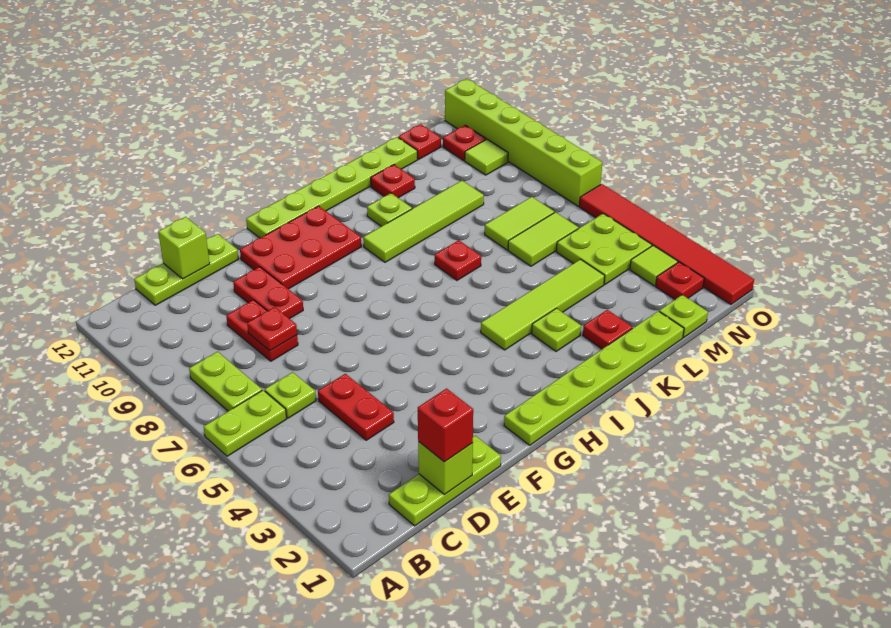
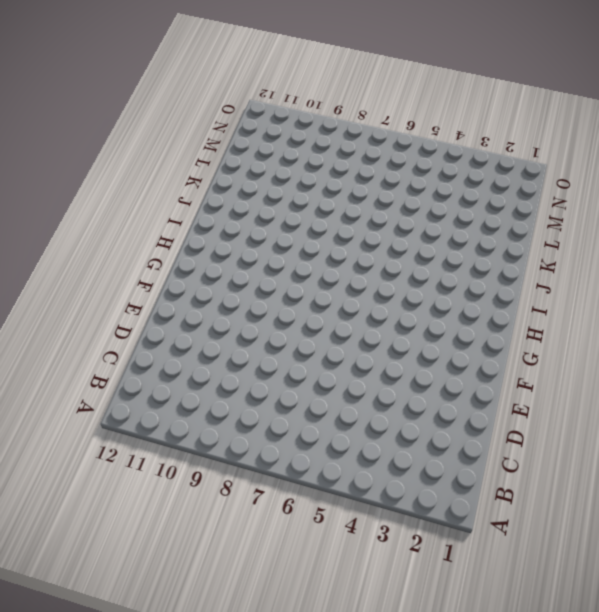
none -> lime 1x2 plate [204,390,286,456]
none -> lime 1x2 plate [189,352,262,411]
none -> lime 1x3 plate [389,436,501,526]
none -> lime 1x1 plate [265,372,316,418]

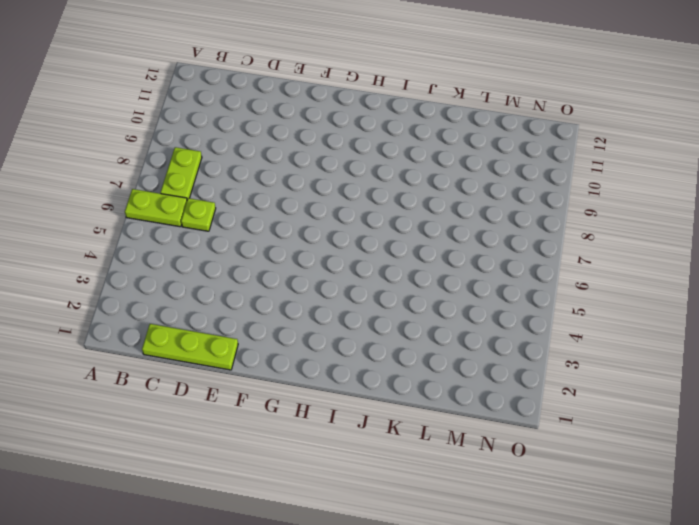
none -> lime 1x3 plate [134,234,239,305]
none -> red 1x2 plate [318,374,394,440]
none -> red 1x2 plate [226,300,298,361]
none -> red 1x2 plate [233,267,303,319]

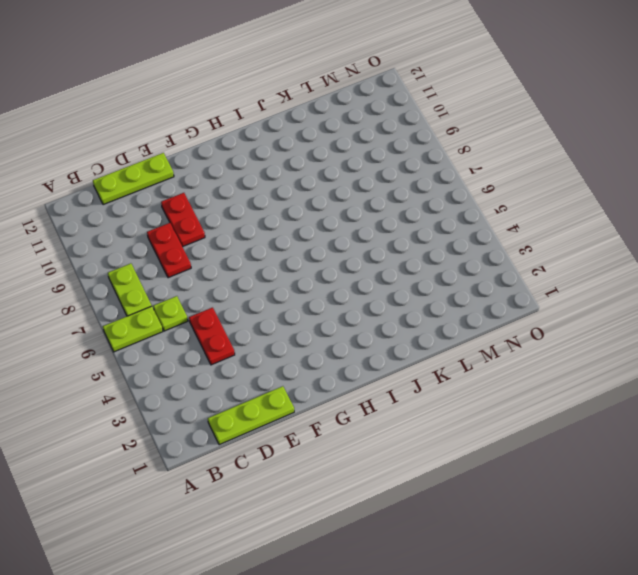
none -> red 2x3 plate [240,206,361,289]
none -> lime 1x6 plate [504,311,684,445]
none -> lime 1x6 plate [246,137,417,238]
none -> lime 1x4 tile [481,259,605,350]

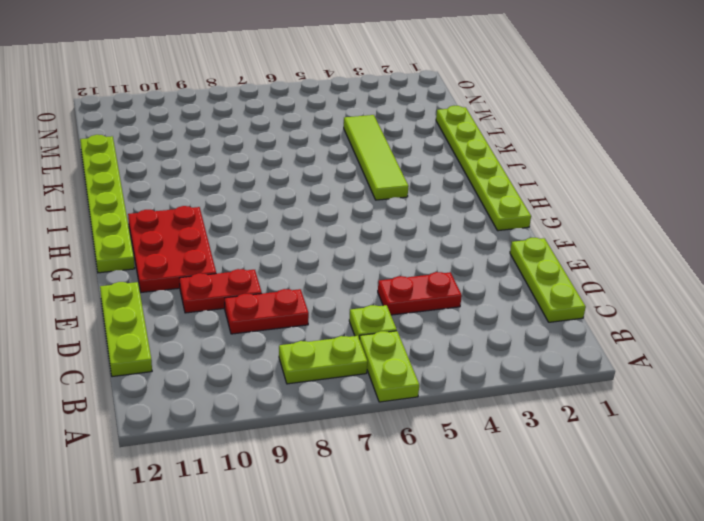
none -> lime 1x4 tile [363,181,484,262]
none -> lime 1x1 plate [532,308,581,351]
none -> red 1x1 plate [435,240,481,280]
none -> lime 1x1 plate [367,193,412,226]

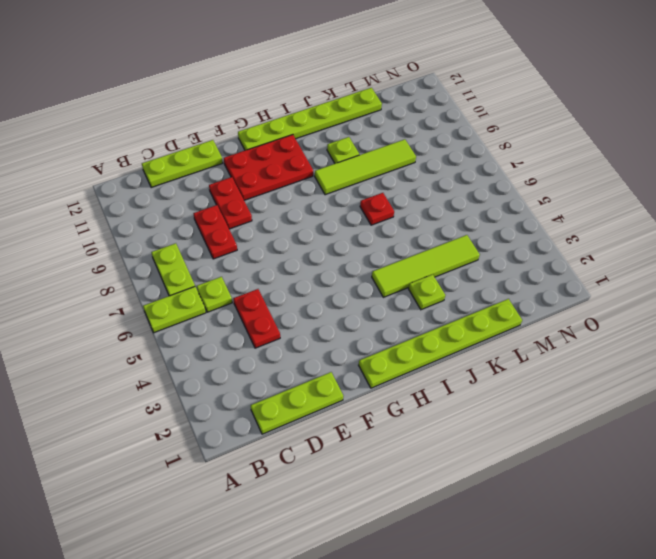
none -> red 1x1 plate [583,310,632,349]
none -> red 1x1 plate [371,165,415,198]
none -> lime 1x2 tile [508,212,579,266]
none -> lime 1x2 tile [485,197,554,250]

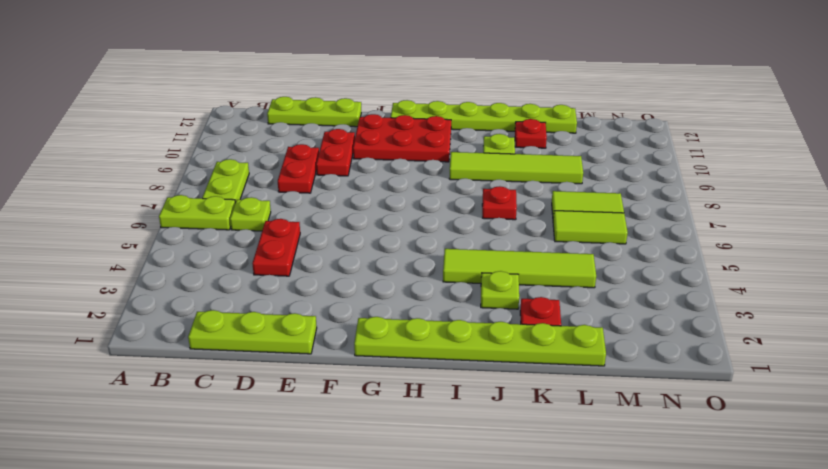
none -> lime 1x1 plate [659,295,708,337]
none -> lime 2x2 plate [556,214,652,284]
none -> red 1x1 plate [398,124,441,159]
none -> red 1x1 plate [656,262,704,299]

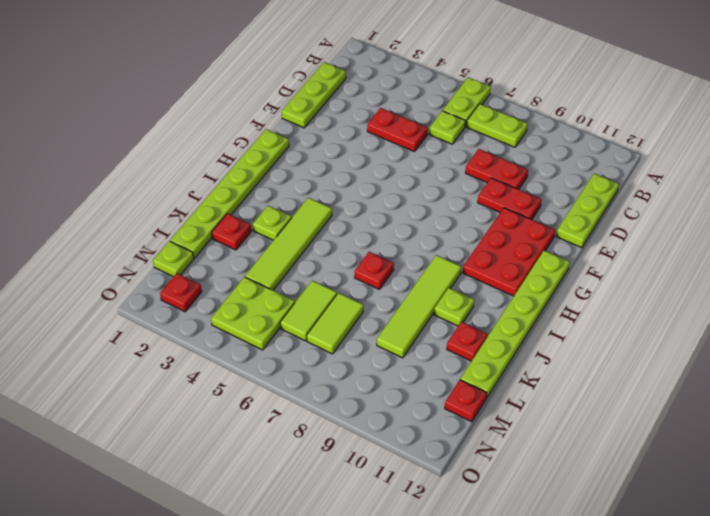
none -> lime 1x1 tile [630,245,678,286]
none -> lime 1x1 tile [465,139,508,175]
none -> red 1x1 plate [443,125,486,160]
none -> red 1x6 tile [579,184,754,304]

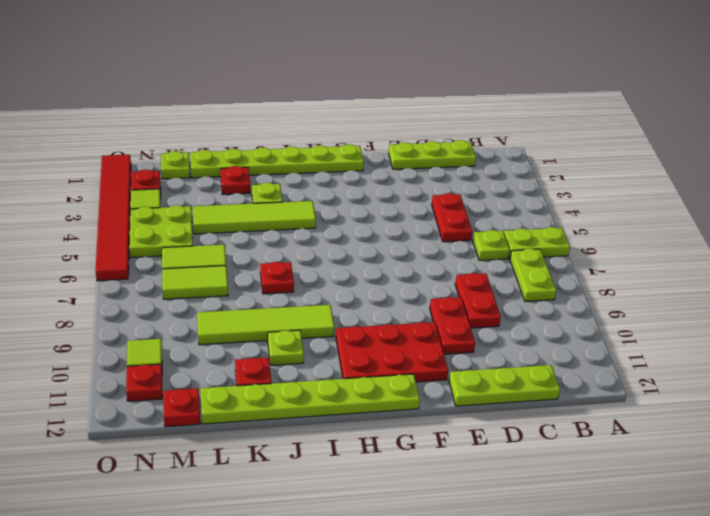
none -> lime 1x6 brick [445,79,602,206]
none -> lime 1x1 brick [418,441,473,494]
none -> red 1x1 plate [247,307,297,351]
none -> lime 1x1 brick [158,217,210,279]

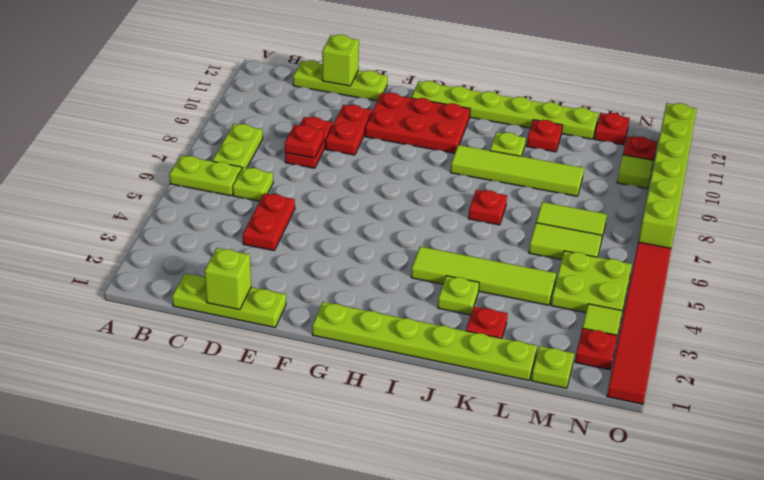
none -> red 1x1 brick [418,389,473,462]

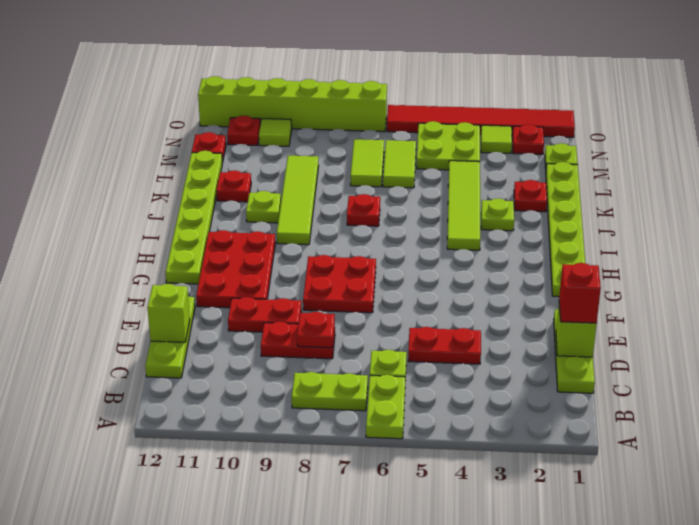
red 2x2 plate [303,255,376,313] -> none

